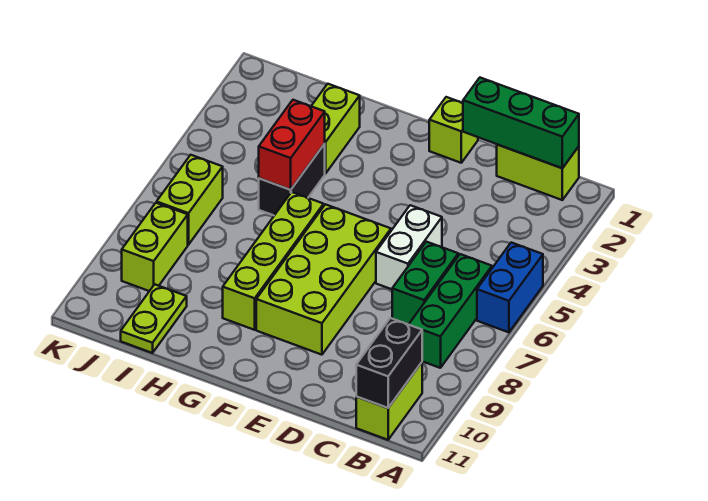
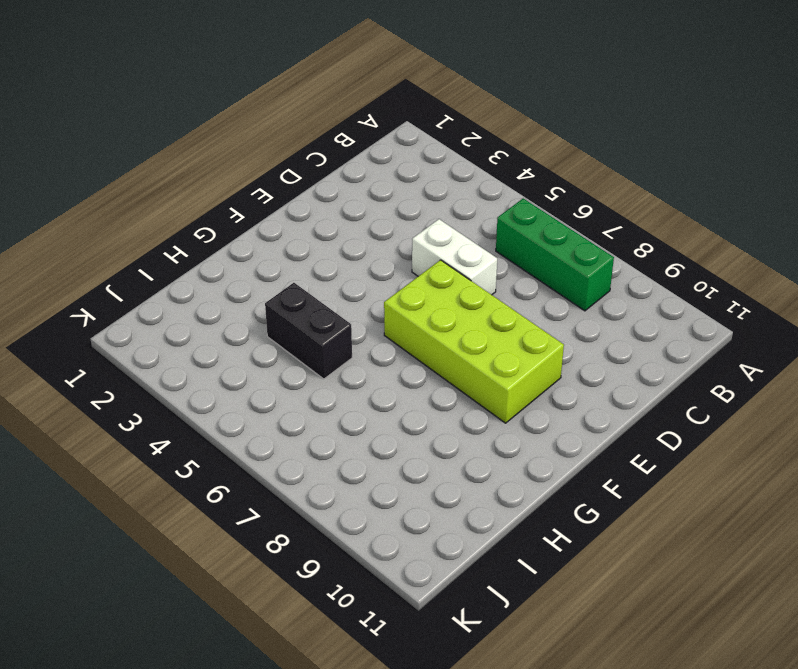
none -> blue 1x2 brick [477,243,543,332]
none -> lime 1x2 brick [497,145,579,200]
none -> lime 1x2 brick [356,362,422,440]

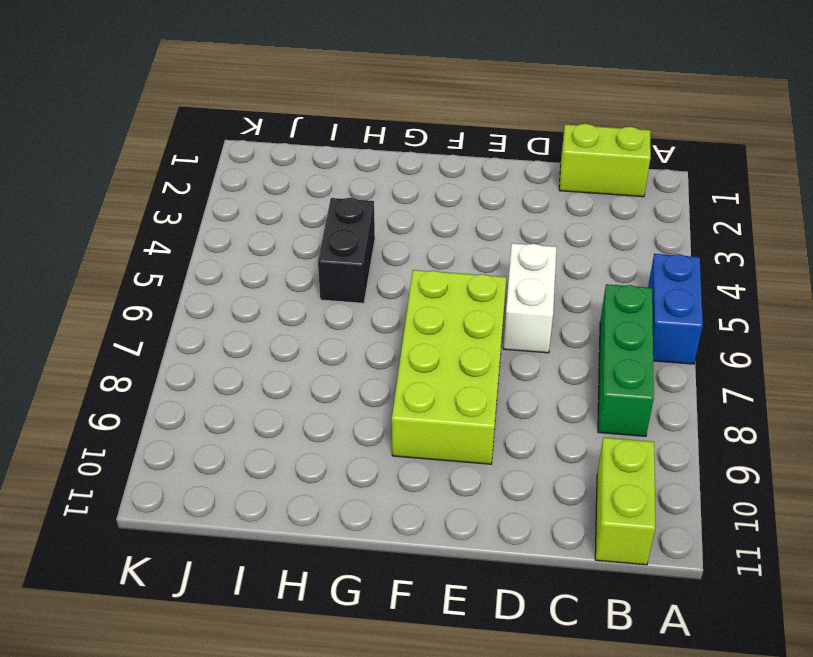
none -> green 1x2 brick [392,242,459,325]
none -> lime 1x1 brick [429,97,478,163]
none -> lime 1x4 brick [223,192,324,330]

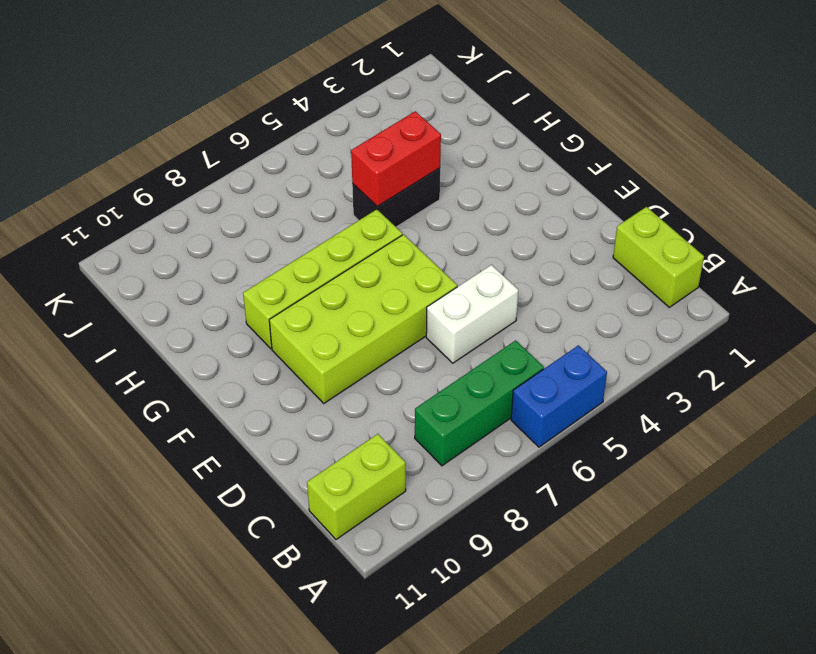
none -> green 1x2 brick [392,242,459,325]
none -> lime 1x1 brick [429,97,478,163]
none -> lime 1x2 brick [312,84,360,174]

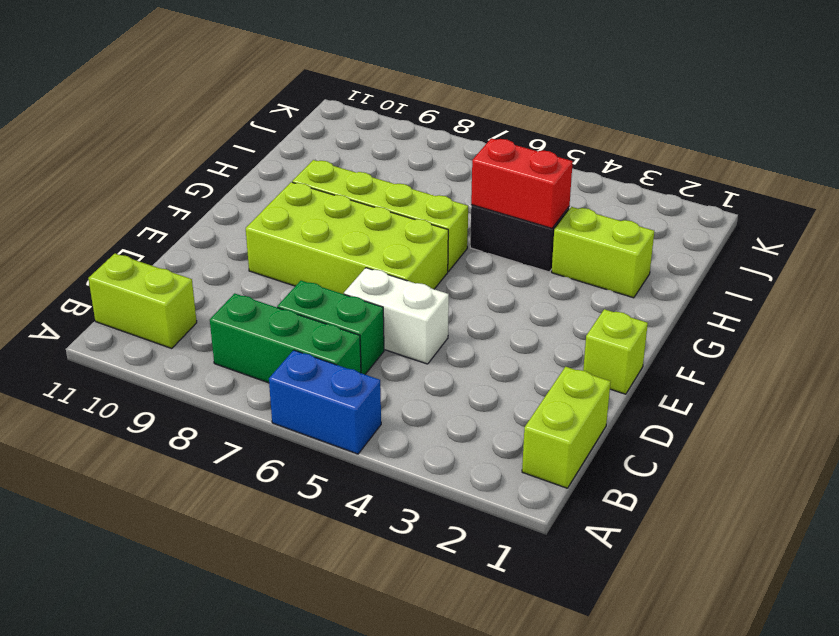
none -> lime 1x2 plate [121,284,187,353]
none -> lime 1x2 brick [157,155,223,245]
none -> lime 1x2 brick [122,203,188,291]

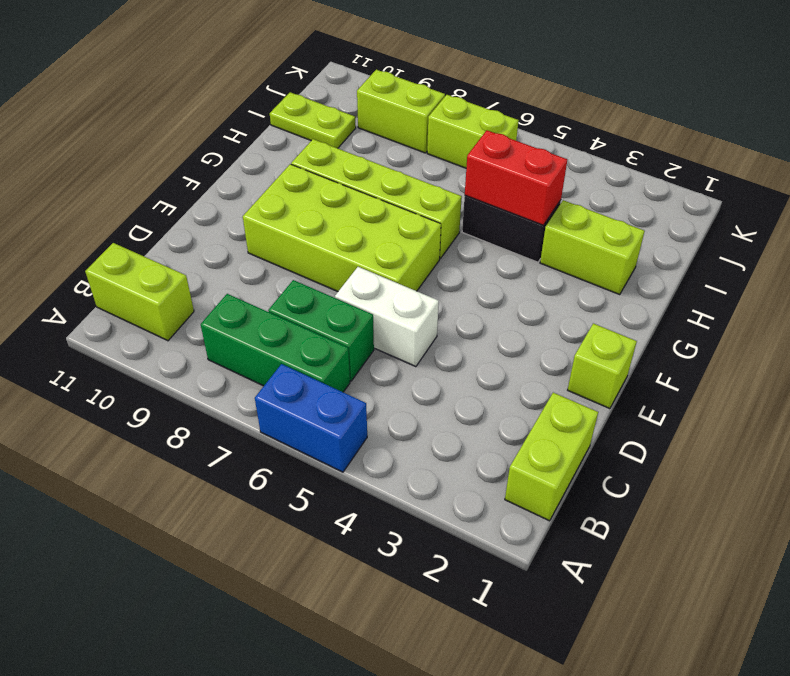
none -> green 1x3 brick [463,78,579,168]
none -> black 1x2 brick [356,318,422,408]

